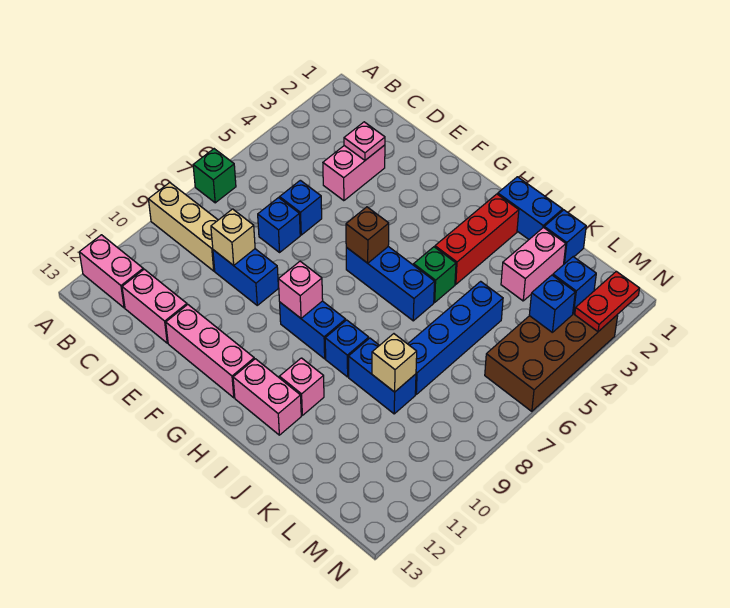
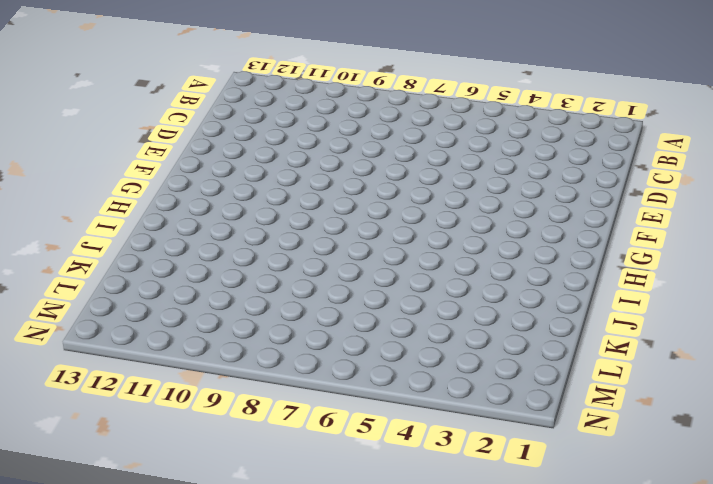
none -> green 1x1 brick [193,149,236,203]
none -> tan 1x3 brick [148,183,218,271]
none -> pink 1x2 brick [79,235,143,308]
none -> pink 1x2 brick [122,269,187,343]

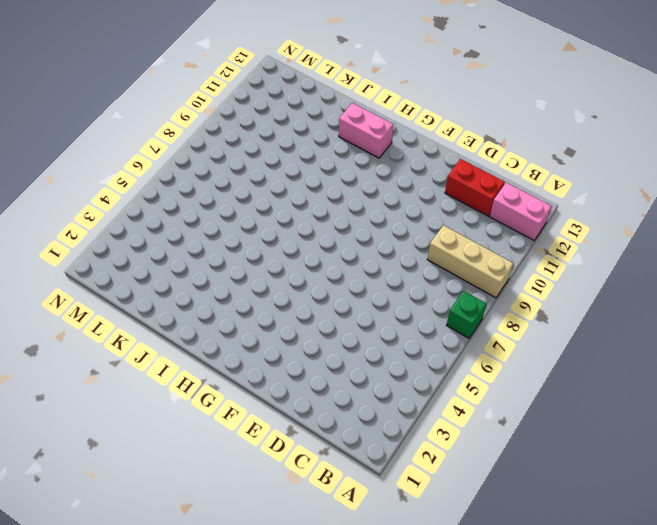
red 1x2 brick [445,159,505,216] -> pink 1x2 brick [122,269,187,343]
none -> pink 1x2 brick [323,145,385,201]
none -> blue 1x1 brick [280,180,322,235]
none -> blue 1x1 brick [258,198,300,252]
none -> blue 1x2 brick [213,249,278,305]

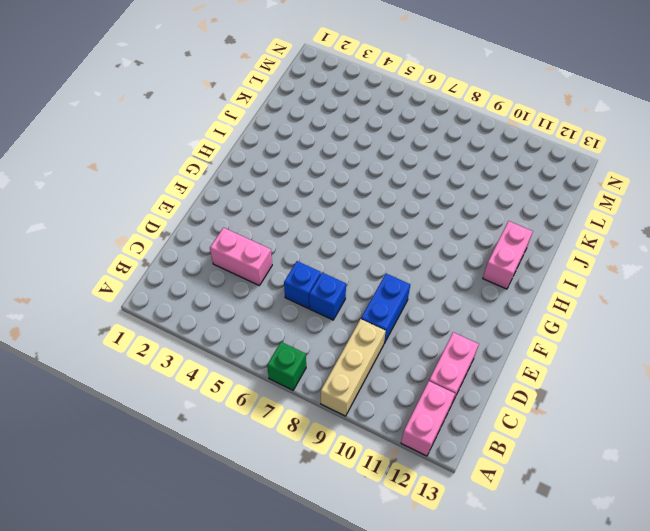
none -> pink 1x3 brick [166,305,254,398]
none -> blue 1x3 brick [346,247,435,321]
none -> blue 1x2 brick [280,301,346,359]
none -> blue 1x2 brick [498,177,563,239]

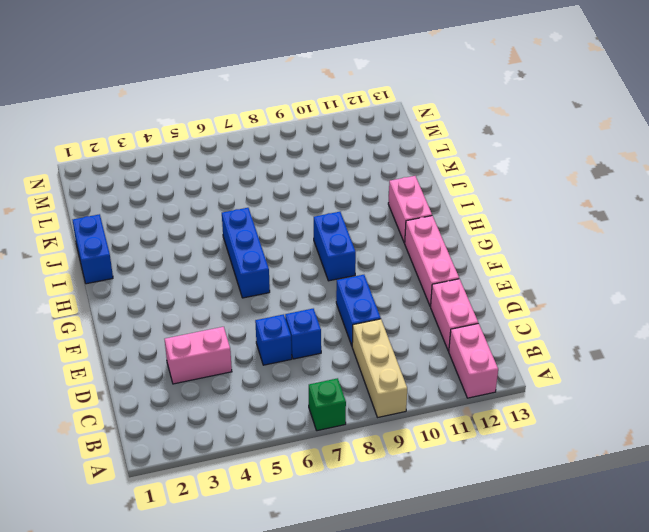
none -> red 1x3 brick [435,194,519,284]
none -> green 1x1 brick [414,247,456,302]
none -> blue 1x1 brick [325,320,369,377]
none -> pink 1x1 brick [279,358,324,415]

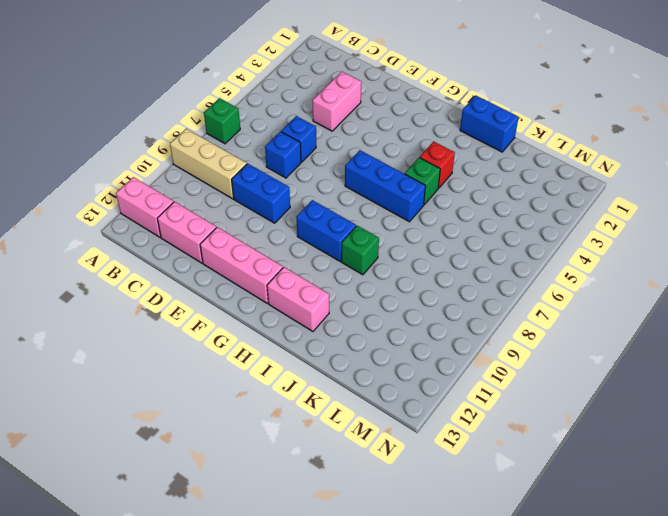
red 1x1 brick [420,141,455,188] -> red 1x3 brick [435,194,519,284]
green 1x1 brick [341,226,379,275] -> blue 1x1 brick [325,320,369,377]
none -> pink 1x1 brick [279,358,324,415]
none -> blue 1x2 brick [348,338,416,414]
none -> blue 1x1 brick [544,210,586,264]
none -> pink 1x2 brick [501,228,566,301]

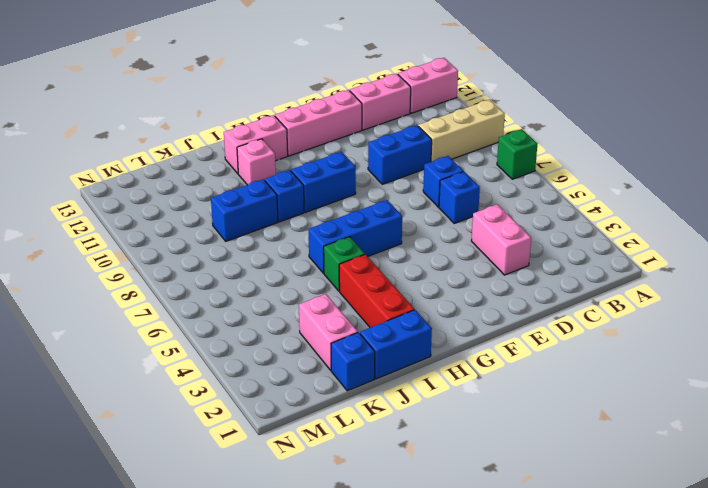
none -> blue 1x4 brick [408,281,503,394]
none -> brown 2x4 brick [485,313,618,411]
none -> pink 1x1 plate [344,122,385,160]
none -> tan 1x1 brick [211,209,255,265]

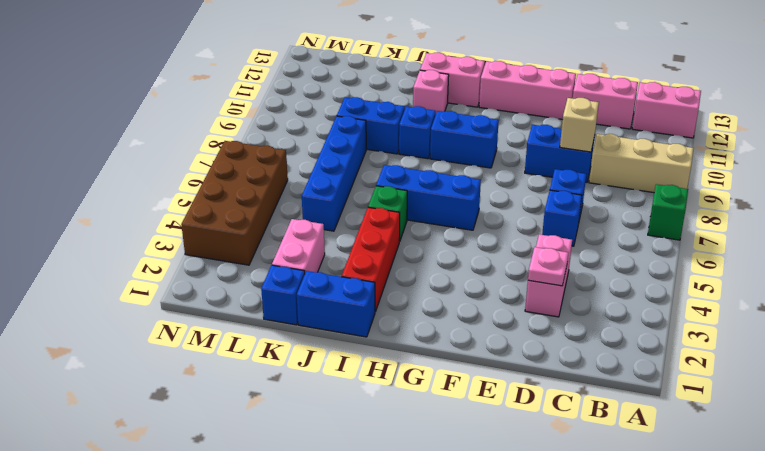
none -> brown 1x1 brick [346,207,389,263]
none -> pink 1x1 brick [278,261,323,318]
none -> tan 1x1 brick [372,334,417,392]
none -> blue 1x1 brick [553,257,596,314]

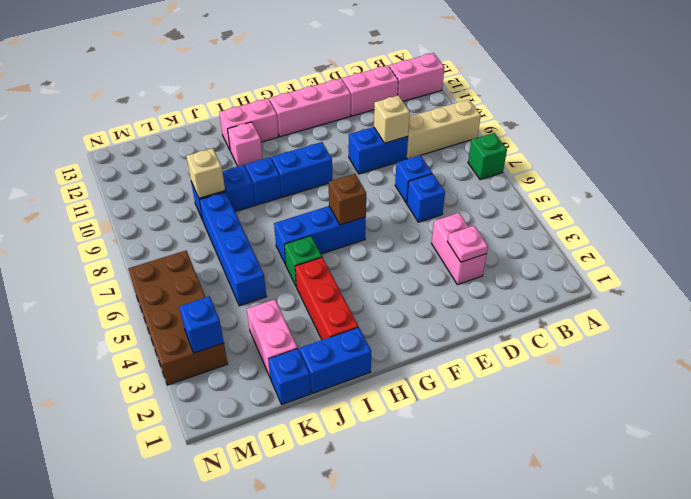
none -> pink 1x1 brick [278,261,323,318]
none -> blue 1x1 brick [529,275,575,332]
none -> red 1x2 plate [575,271,640,332]

